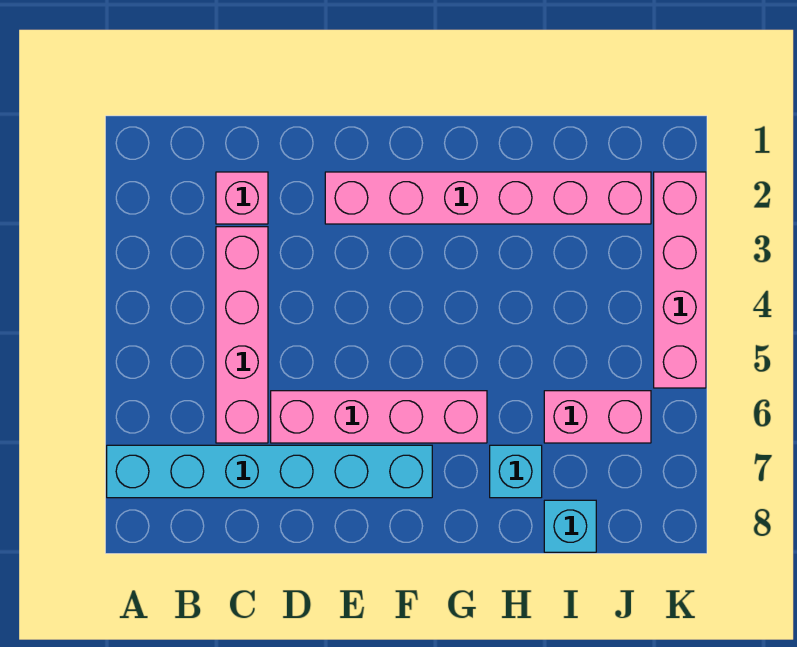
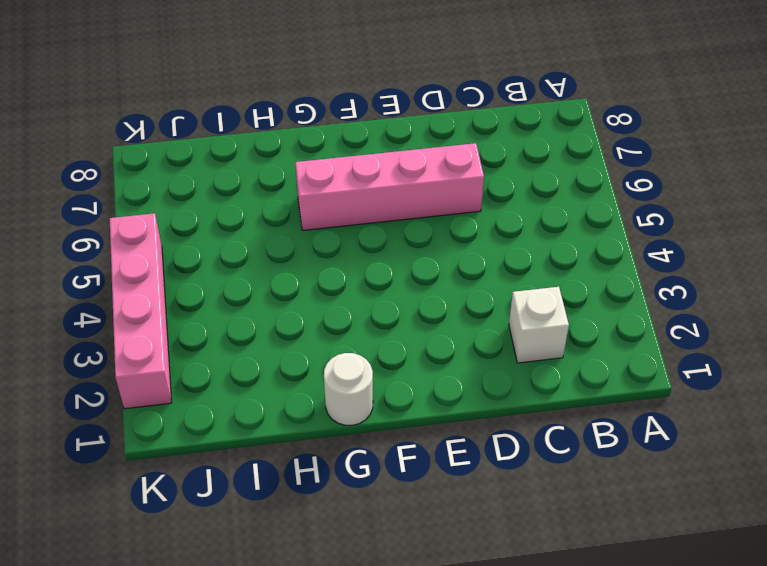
white 1x1 brick [509,287,569,363] -> pink 1x1 brick [216,172,268,224]
white 1x1 round brick [324,353,373,425] -> none
none -> cyan 1x6 brick [107,445,432,498]
none -> pink 1x4 brick [216,227,268,443]

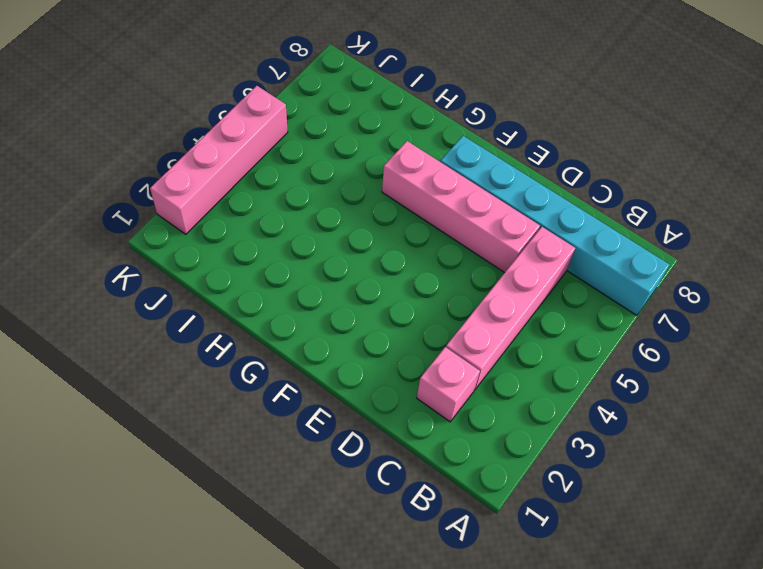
none -> pink 1x6 brick [325,172,651,224]
none -> cyan 1x1 brick [490,445,542,498]

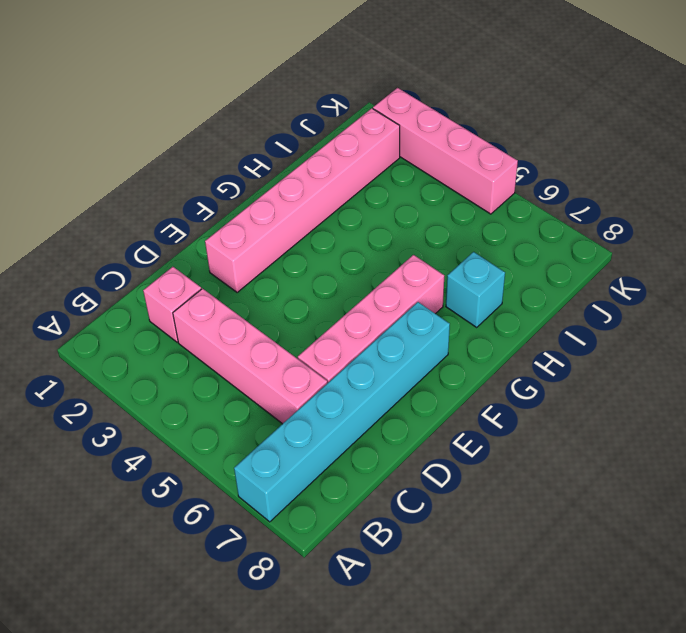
none -> pink 1x2 brick [544,391,651,443]
none -> cyan 1x1 brick [544,500,596,552]

